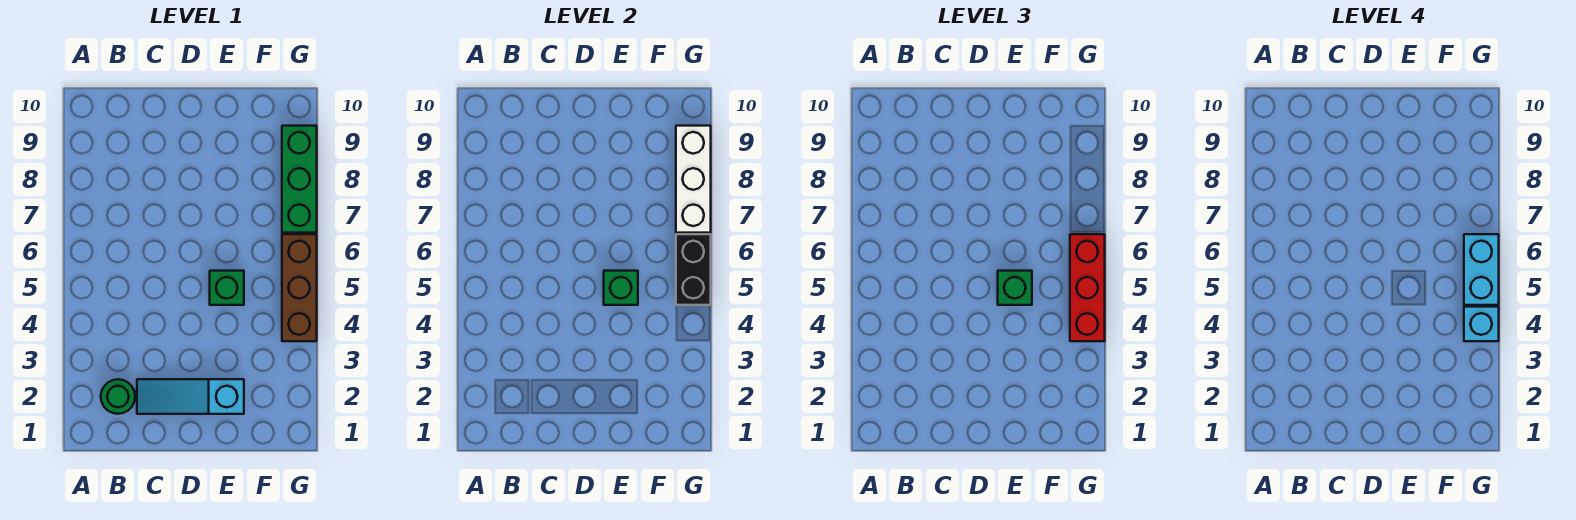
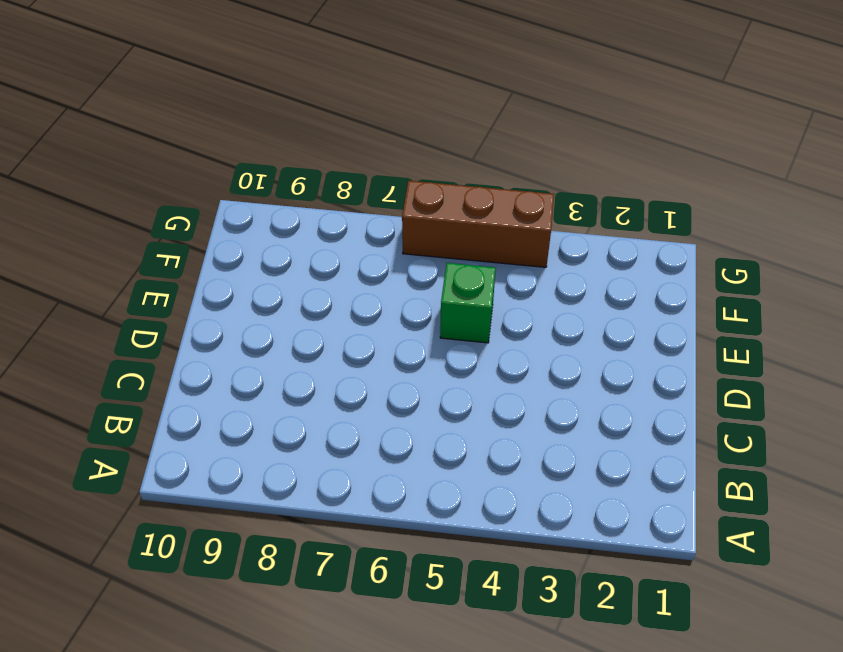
none -> green 1x1 round brick [101,379,135,414]
none -> cyan 1x3 slope [137,379,244,414]
none -> green 1x3 brick [282,126,317,233]

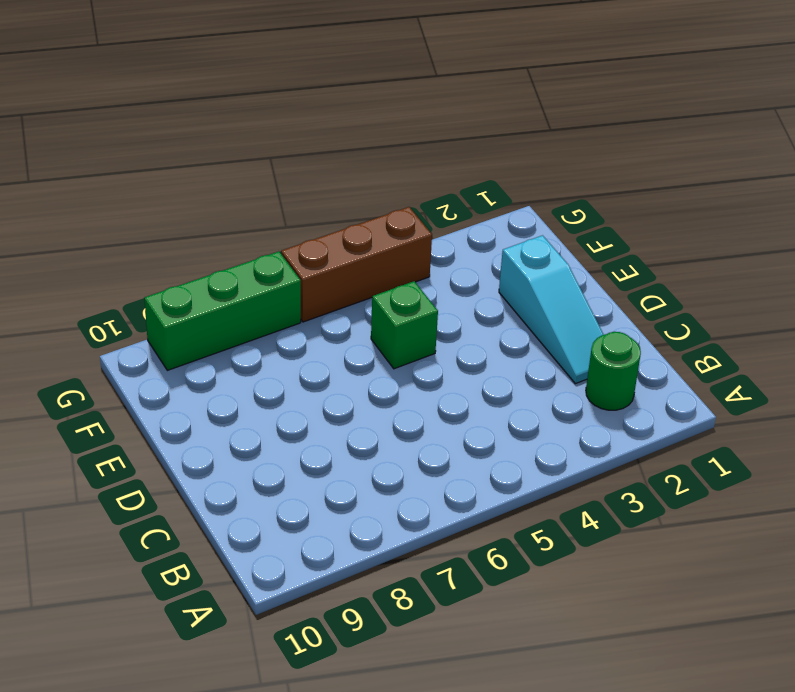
none -> green 1x1 brick [604,271,638,305]
none -> black 1x2 brick [676,234,711,305]
none -> white 1x3 brick [676,126,711,233]

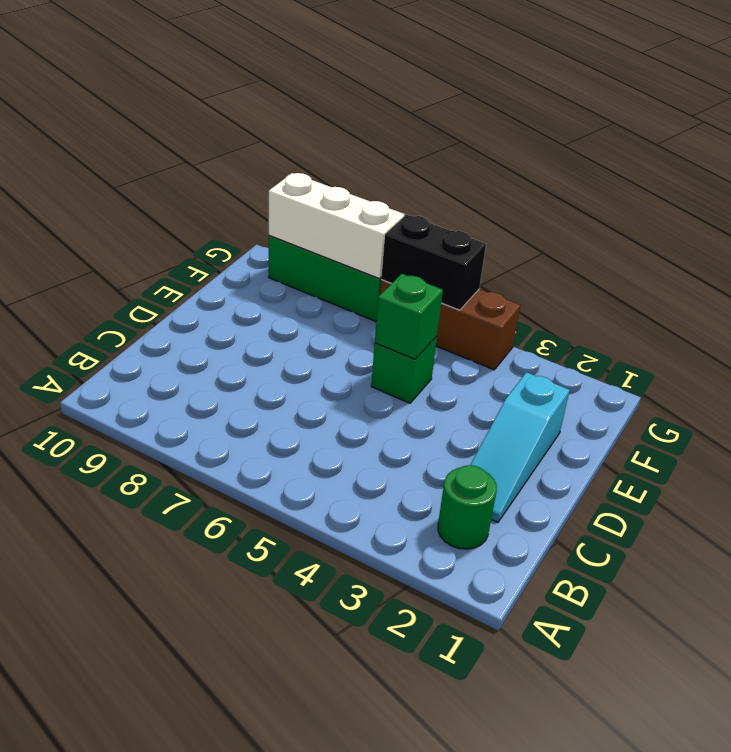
none -> green 1x1 brick [998,271,1032,305]
none -> red 1x3 brick [1070,234,1105,341]
none -> cyan 1x1 brick [1464,307,1499,341]

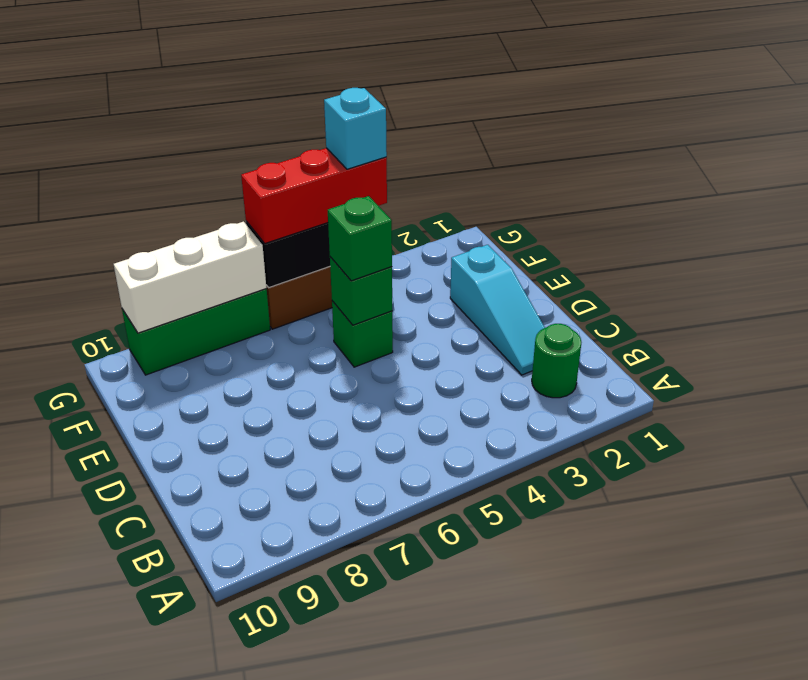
none -> cyan 1x2 brick [1464,234,1499,305]

